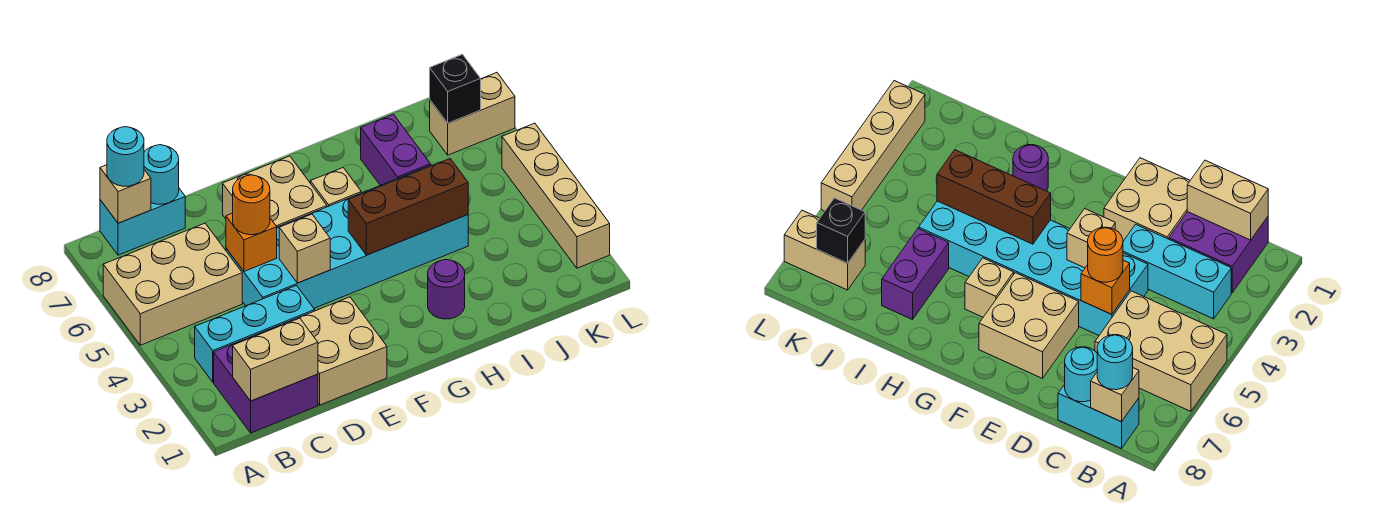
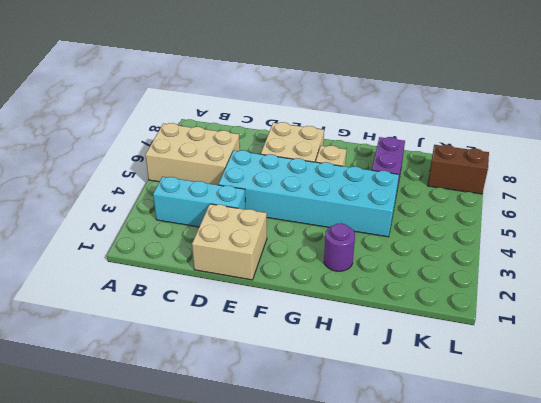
brown 1x2 brick [428,145,489,194] -> tan 1x2 brick [430,73,515,155]
none -> purple 2x2 brick [214,325,318,433]
none -> cyan 1x2 brick [100,189,185,255]
none -> tan 1x4 brick [502,123,610,268]

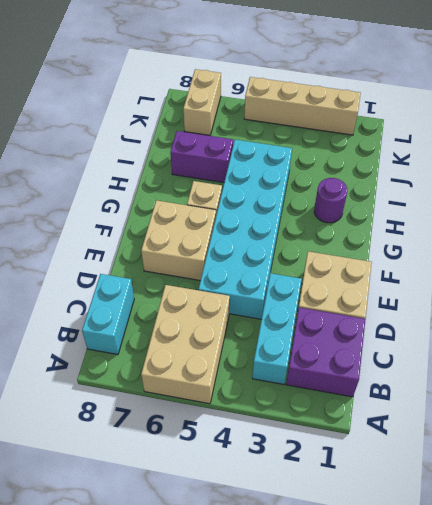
none -> tan 1x2 brick [233,318,318,401]
none -> tan 1x1 brick [100,165,151,223]
none -> cyan 1x1 round brick [144,145,179,204]

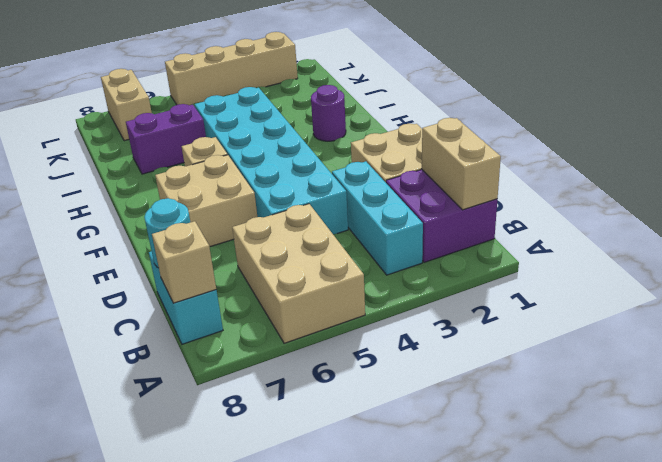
none -> orange 1x1 brick [226,213,277,271]
none -> tan 1x1 brick [279,214,330,283]
none -> brown 1x3 brick [348,159,468,255]

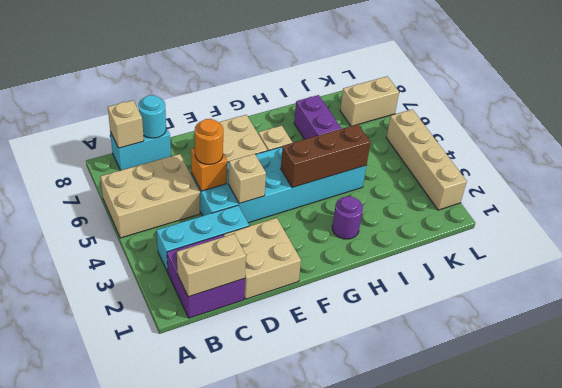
none -> black 1x1 brick [430,54,481,123]
none -> cyan 1x1 round brick [107,127,144,186]

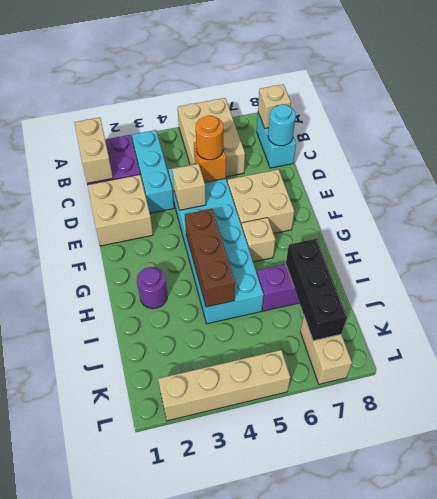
black 1x3 brick [286,239,347,341] -> black 1x1 brick [430,54,481,123]
none -> cyan 1x1 round brick [107,127,144,186]

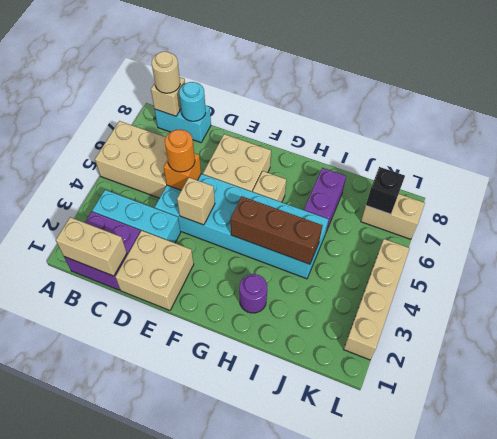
tan 1x1 round brick [152,52,180,93] -> cyan 1x1 round brick [107,127,144,186]

